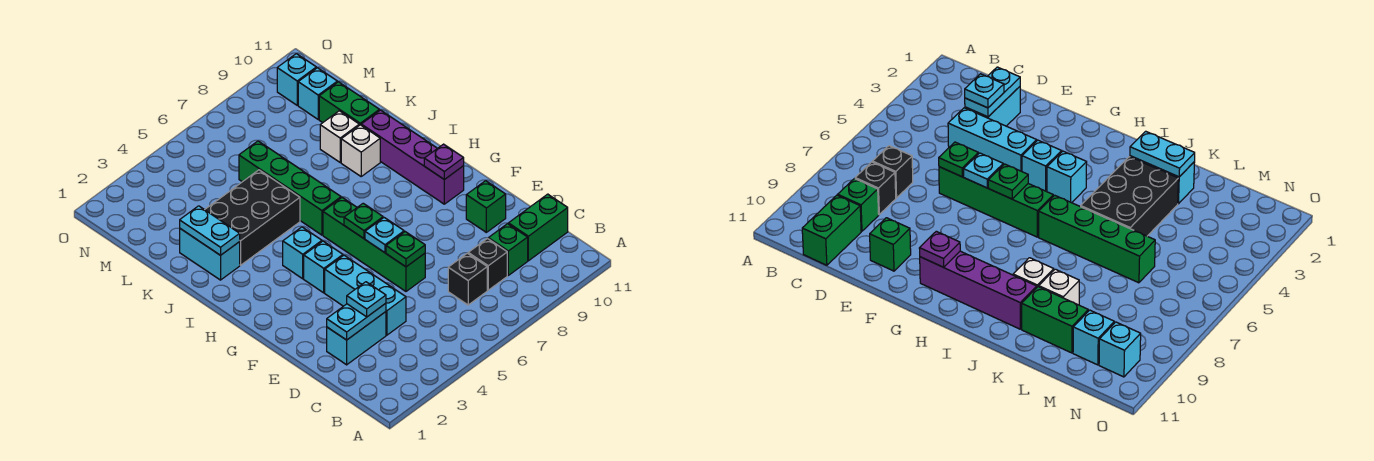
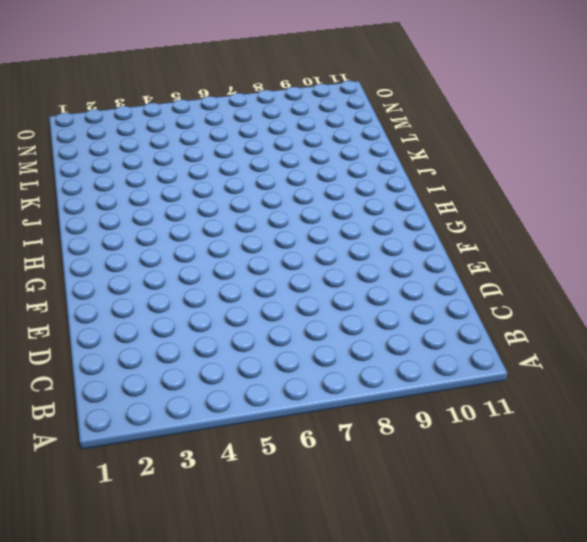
none -> black 1x1 brick [448,253,487,305]
none -> black 1x1 brick [468,239,507,290]
none -> green 1x1 brick [488,224,528,275]

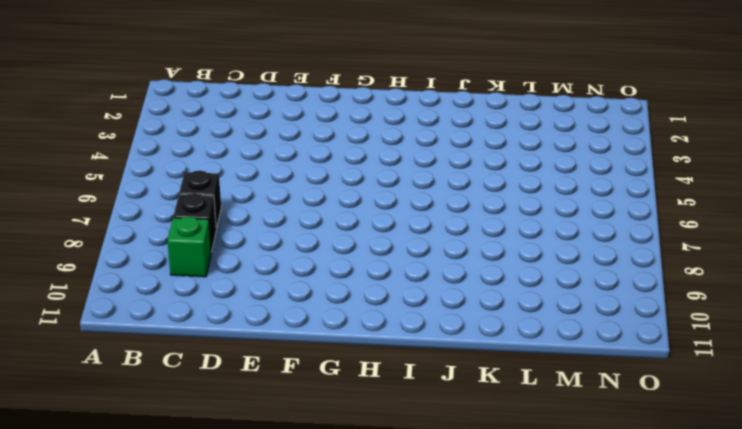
none -> green 1x2 brick [508,194,568,261]
none -> cyan 1x2 brick [327,312,386,365]
none -> cyan 1x3 brick [325,255,406,335]

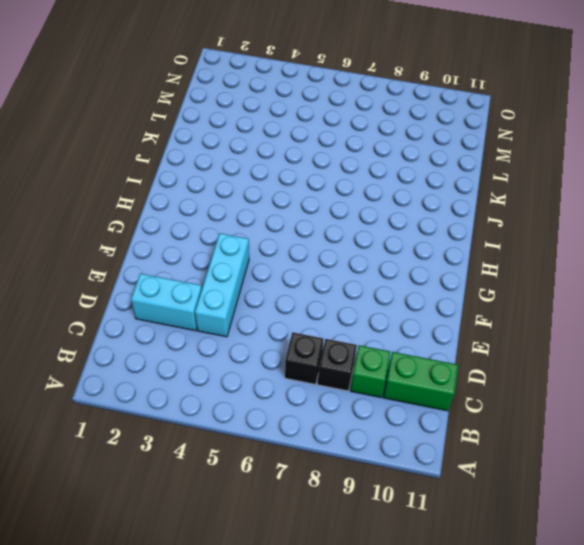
none -> green 1x4 brick [323,198,425,291]
none -> green 1x1 brick [466,181,506,232]
none -> cyan 1x1 brick [304,241,343,293]

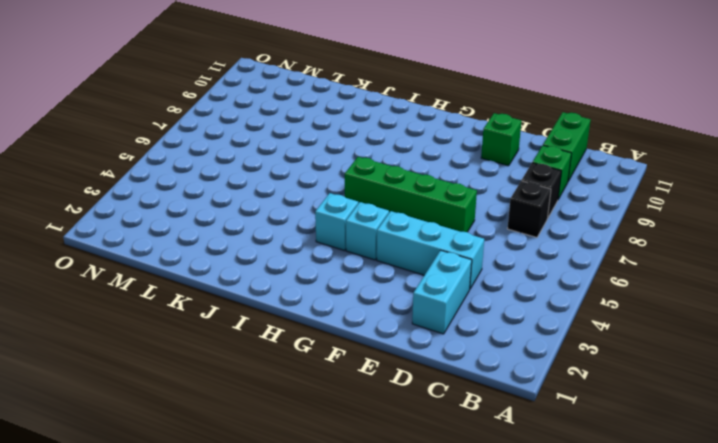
none -> purple 1x4 brick [361,110,464,204]
none -> green 1x4 brick [239,141,341,235]
none -> cyan 1x2 brick [180,229,240,280]

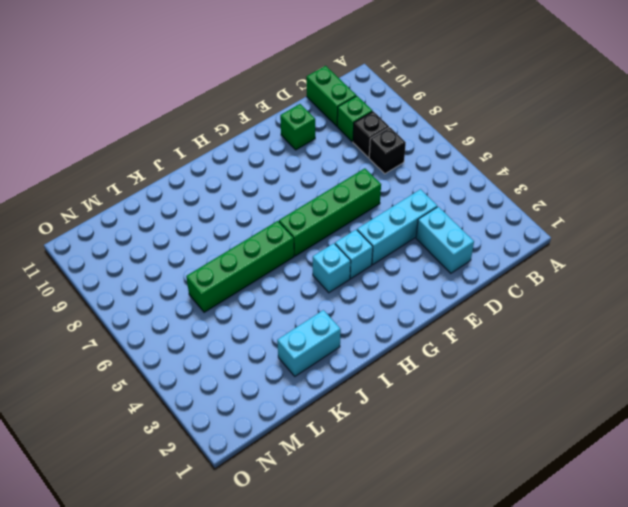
none -> purple 1x4 brick [361,110,464,204]
none -> black 2x3 brick [205,170,300,265]
none -> white 1x1 brick [341,125,380,176]

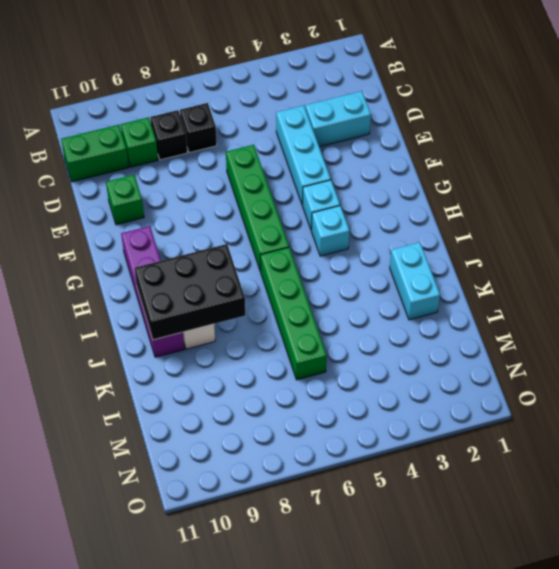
black 2x3 brick [134,244,245,340] -> black 2x3 brick moved to [205,170,300,265]
none -> white 1x1 brick [320,111,359,162]
none -> green 1x2 brick [319,82,379,125]
none -> cyan 1x1 brick [298,68,337,119]

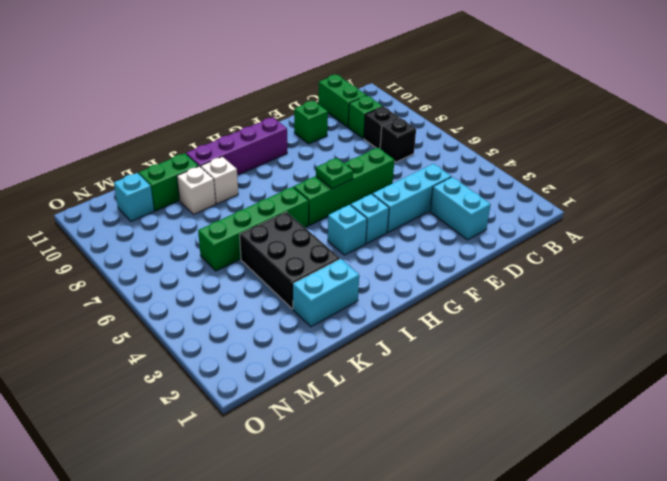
none -> cyan 1x1 brick [277,54,316,105]
none -> cyan 1x2 plate [327,303,386,340]
none -> green 1x1 plate [386,232,425,267]

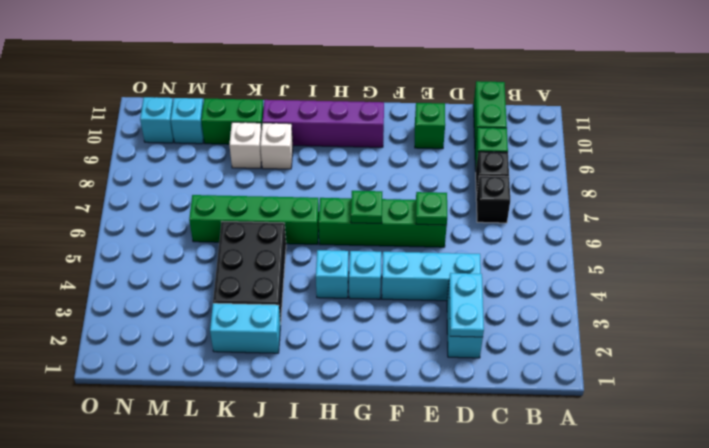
none -> cyan 1x1 plate [365,218,404,253]
none -> purple 1x1 plate [424,144,464,180]
none -> cyan 1x2 plate [180,206,240,255]

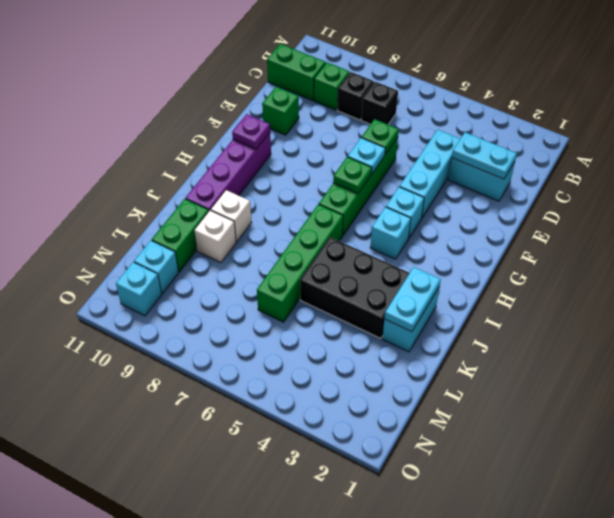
none -> cyan 1x1 plate [347,282,386,317]

